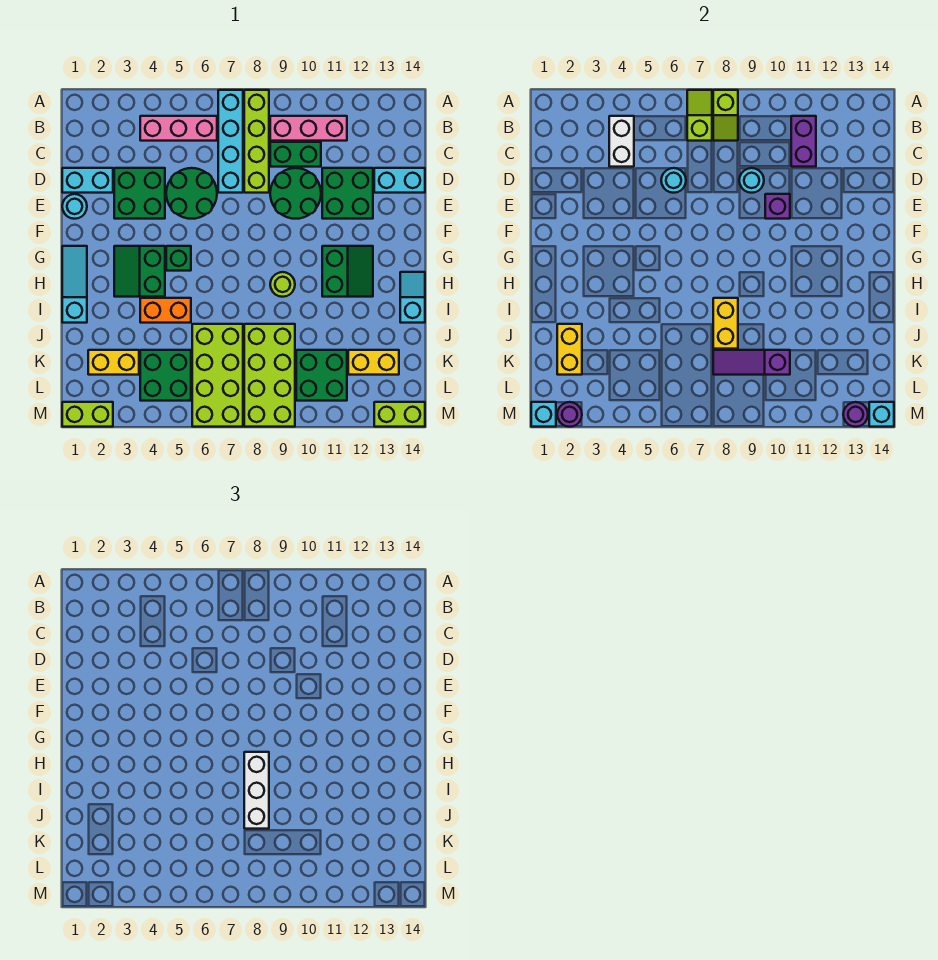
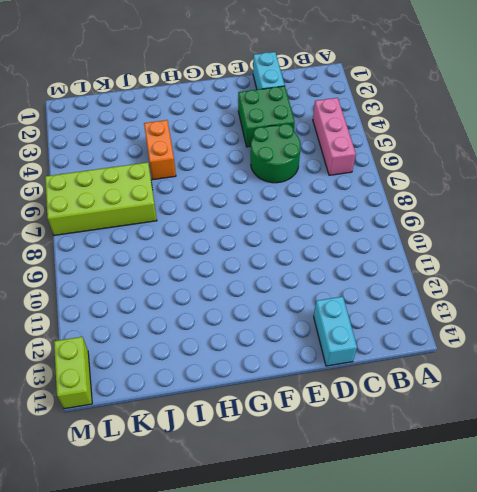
none -> cyan 1x4 brick [218,90,243,193]
none -> lime 1x4 brick [244,90,269,193]
none -> pink 1x3 brick [270,116,347,141]
none -> green 1x2 brick [270,142,321,167]

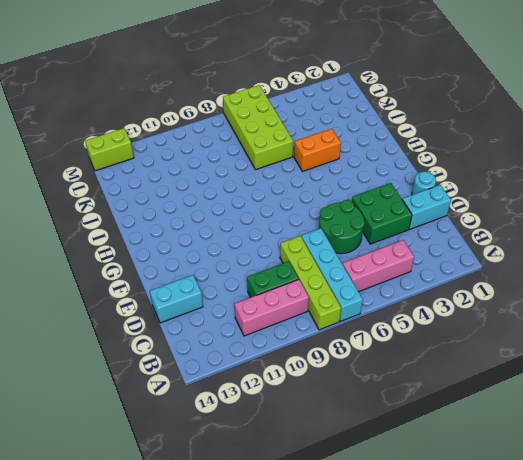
none -> green 2x2 round brick [270,168,321,219]
none -> green 2x2 brick [322,168,373,219]
none -> cyan 1x3 slope [62,246,87,323]
none -> green 2x2 slope [114,246,165,297]

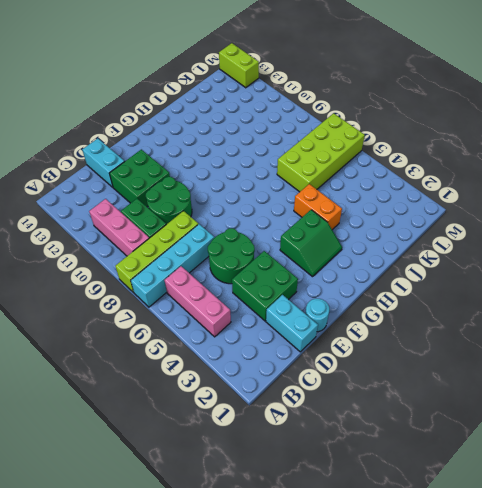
none -> cyan 1x3 slope [62,246,87,323]
none -> green 1x1 brick [166,246,191,271]
none -> green 2x2 slope [322,246,373,297]
none -> lime 1x1 round brick [270,272,295,297]

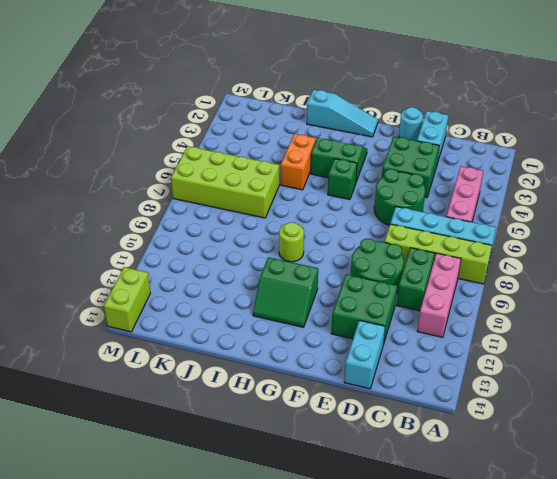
none -> cyan 1x2 slope [400,272,425,323]
none -> lime 2x4 brick [244,324,295,427]
none -> yellow 1x2 brick [88,350,139,375]
none -> green 2x2 brick [140,350,191,401]

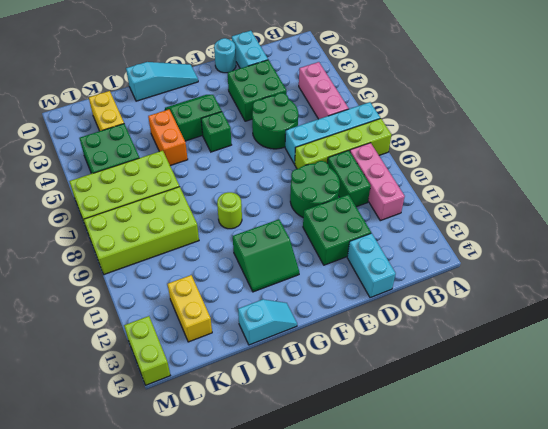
none -> green 2x2 brick [296,350,347,401]
none -> lime 1x2 brick [62,402,113,427]
none -> lime 1x2 slope [687,90,712,141]
none -> lime 1x2 slope [713,90,738,141]

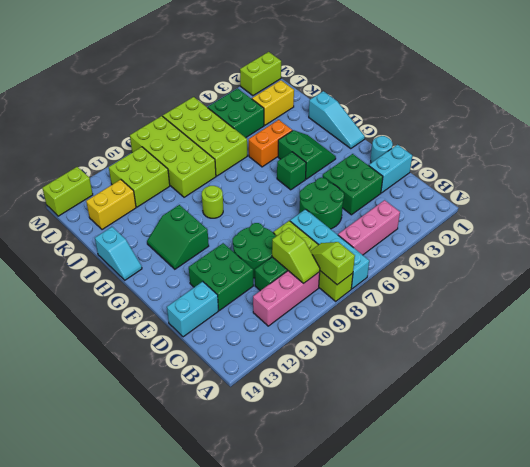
lime 1x2 slope [272,228,320,284] -> lime 1x2 slope moved to [687,90,712,141]
lime 2x2 brick [109,147,170,207] -> green 2x2 brick [296,350,347,401]
none -> white 1x2 brick [609,116,634,167]
none -> purple 1x2 brick [791,116,816,167]
none -> cyan 1x1 round brick [661,168,686,193]
none -> cyan 1x1 round brick [739,168,764,193]

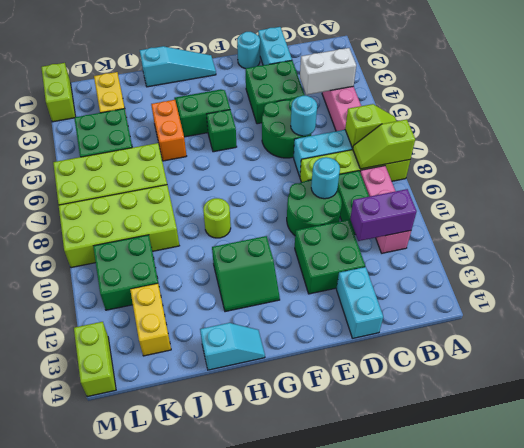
none -> purple 1x1 brick [765,194,790,219]
none -> yellow 1x2 brick [713,298,738,349]
none -> yellow 1x2 brick [557,324,582,375]
none -> purple 1x3 slope [713,350,790,375]

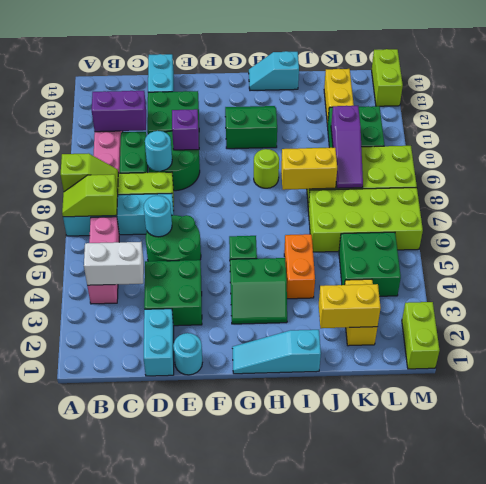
none -> cyan 1x1 brick [531,402,556,427]
none -> purple 1x1 round brick [557,402,582,427]
none -> purple 1x1 round brick [843,402,868,427]
none -> cyan 1x1 brick [869,402,894,427]

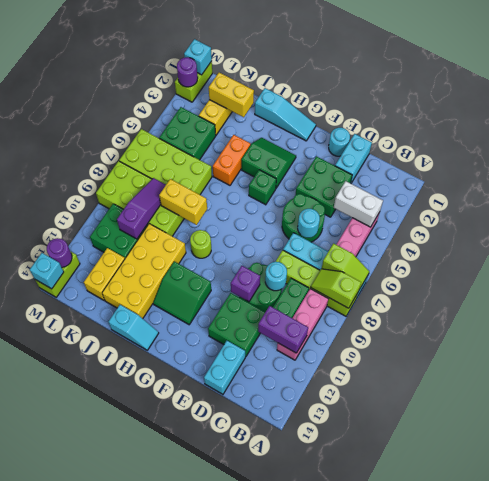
yellow 2x4 brick [102,224,186,319] -> none
none -> white 1x3 brick [244,752,269,829]

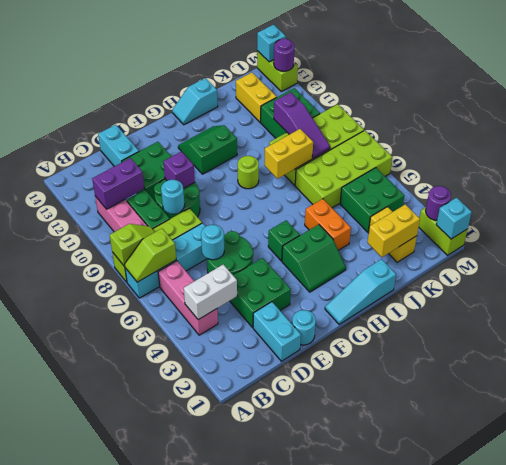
none -> white 1x3 brick [244,752,269,829]

